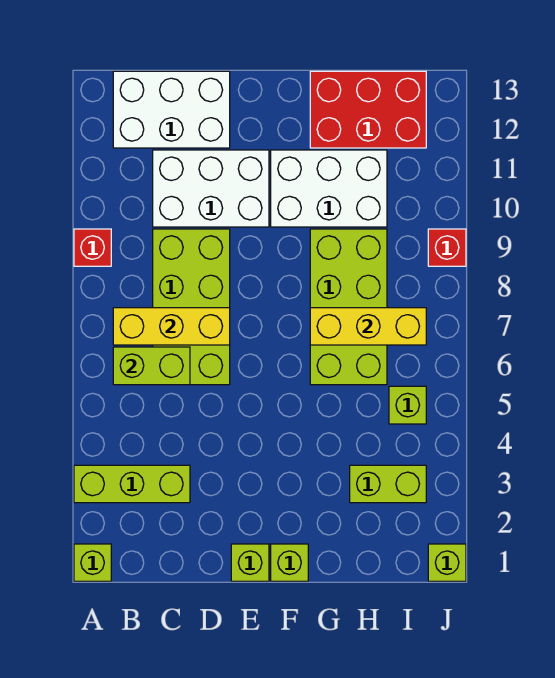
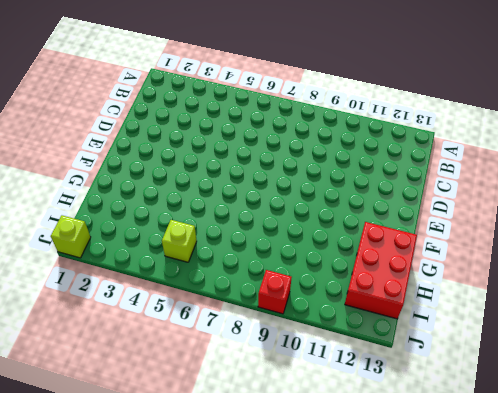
none -> lime 1x1 brick [74,544,111,581]
none -> lime 1x3 brick [74,465,190,503]
none -> red 1x1 brick [74,229,111,266]

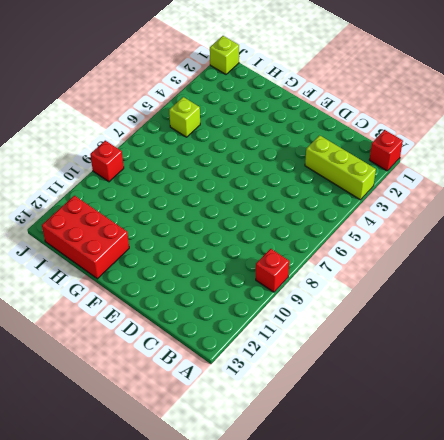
red 1x1 brick [370,130,403,171] -> lime 1x1 brick [74,544,111,581]
none -> white 2x3 brick [113,71,230,148]
none -> lime 2x4 brick [153,229,230,385]
none -> white 2x3 brick [153,150,269,227]

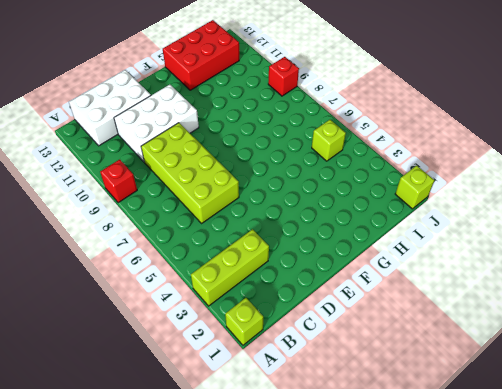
none -> lime 1x1 brick [231,544,269,581]
none -> lime 1x1 brick [271,544,308,581]
none -> white 2x3 brick [271,150,387,227]

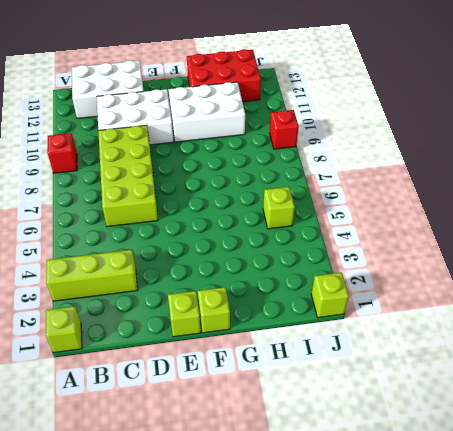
none -> lime 2x4 brick [310,229,387,385]
none -> lime 1x2 brick [350,465,426,503]
none -> lime 1x2 brick [113,347,190,385]

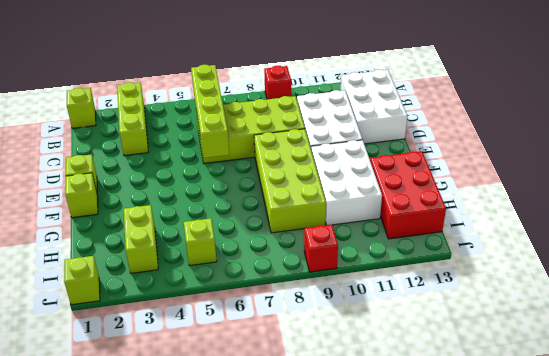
lime 1x4 brick [191,65,229,158] -> lime 1x2 brick [113,347,190,385]
lime 2x4 brick [254,129,326,233] -> lime 2x4 brick turned to [310,229,387,385]
none -> yellow 1x3 brick [113,308,230,345]
none -> yellow 1x3 brick [310,308,426,345]

